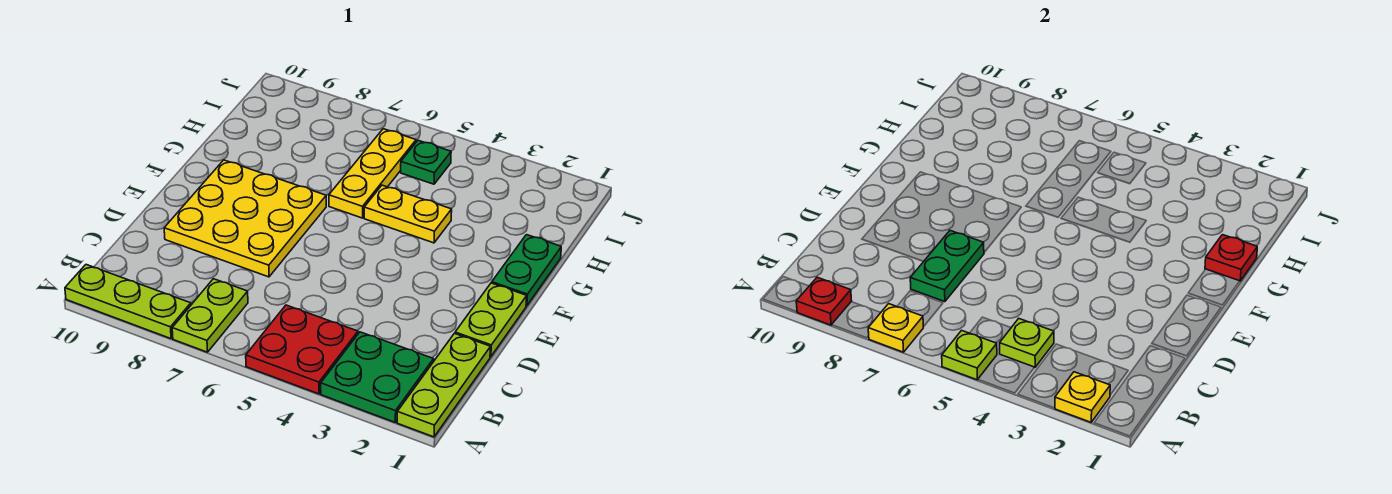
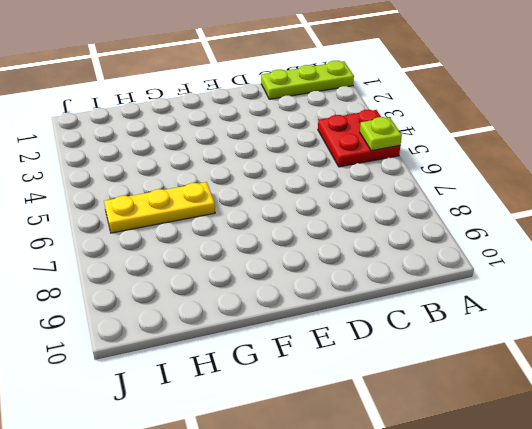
none -> green 2x2 plate [321,332,434,422]
none -> lime 1x2 plate [172,279,248,352]
none -> lime 1x3 plate [65,265,191,339]

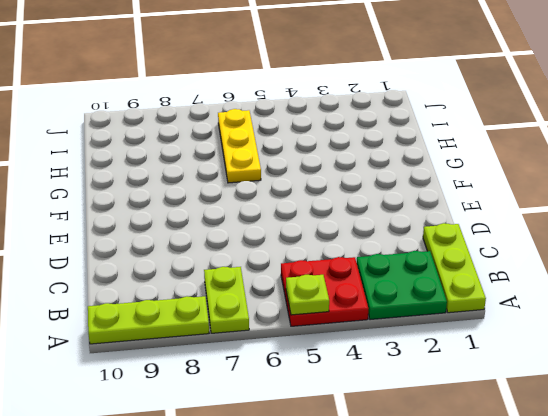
none -> lime 1x2 plate [455,283,527,357]
none -> yellow 3x3 plate [164,160,326,277]
none -> green 1x2 plate [492,235,561,306]

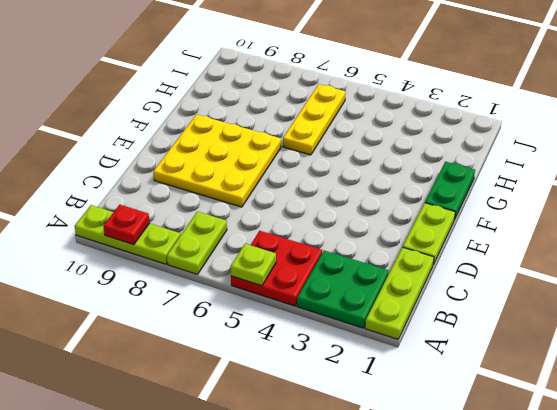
none -> yellow 1x2 plate [364,185,452,243]
none -> green 1x1 plate [401,140,451,184]
none -> yellow 1x1 plate [1055,372,1110,422]

